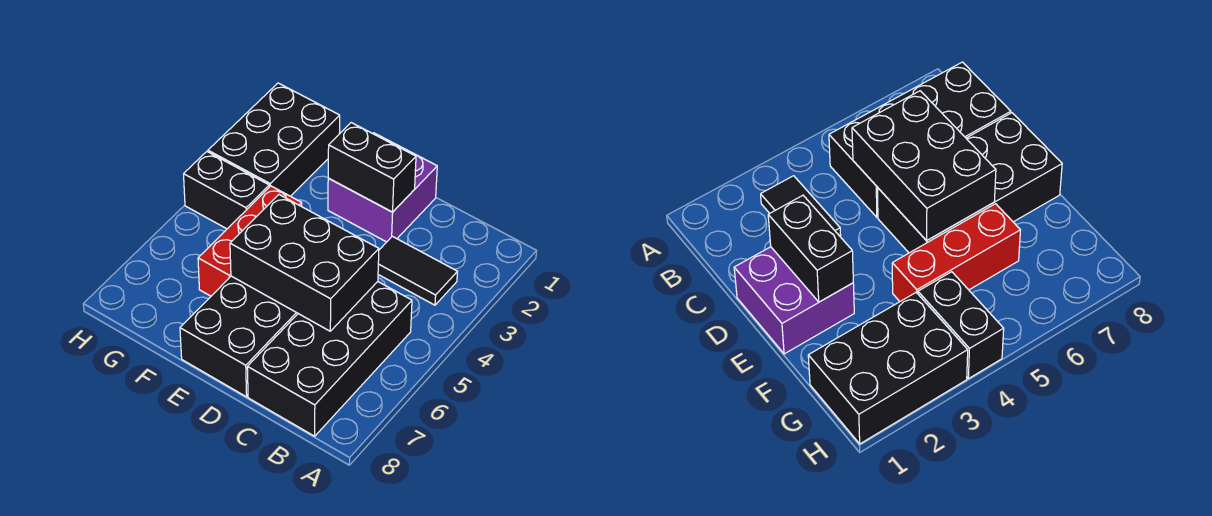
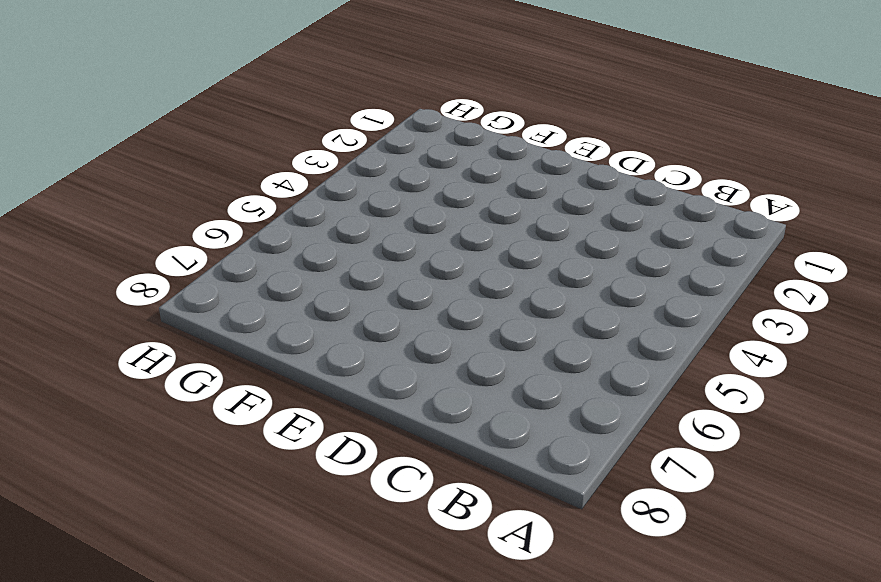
none -> black 1x2 tile [378,236,457,305]
none -> black 2x4 brick [247,282,412,436]

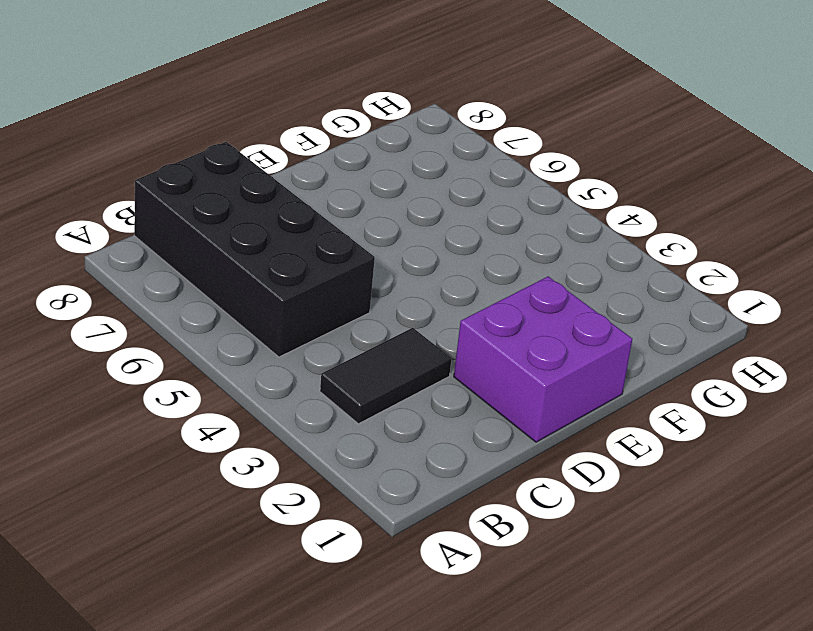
none -> black 2x4 brick [180,276,298,397]
none -> red 1x3 brick [198,186,302,296]

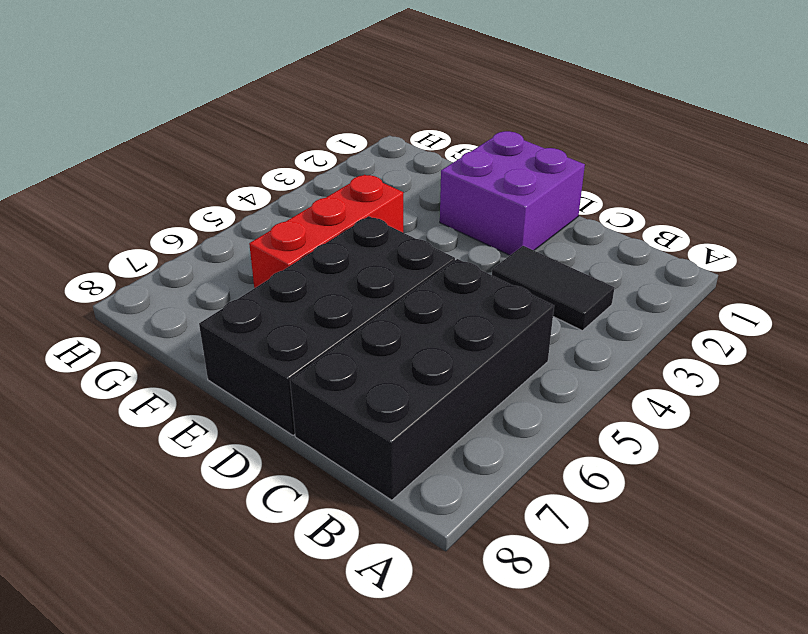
none -> black 2x3 brick [208,83,340,196]
none -> black 1x2 brick [184,152,269,229]

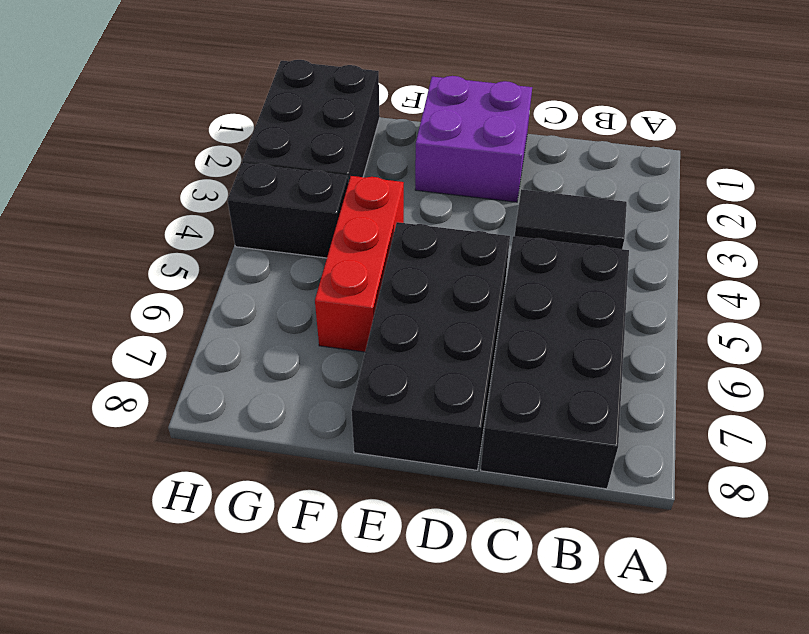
none -> black 2x3 brick [230,195,379,331]
none -> black 1x2 brick [328,123,416,212]

